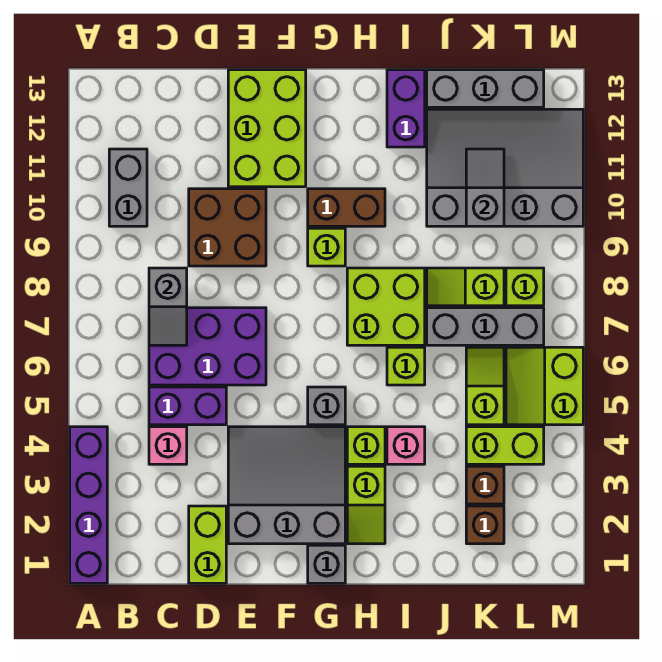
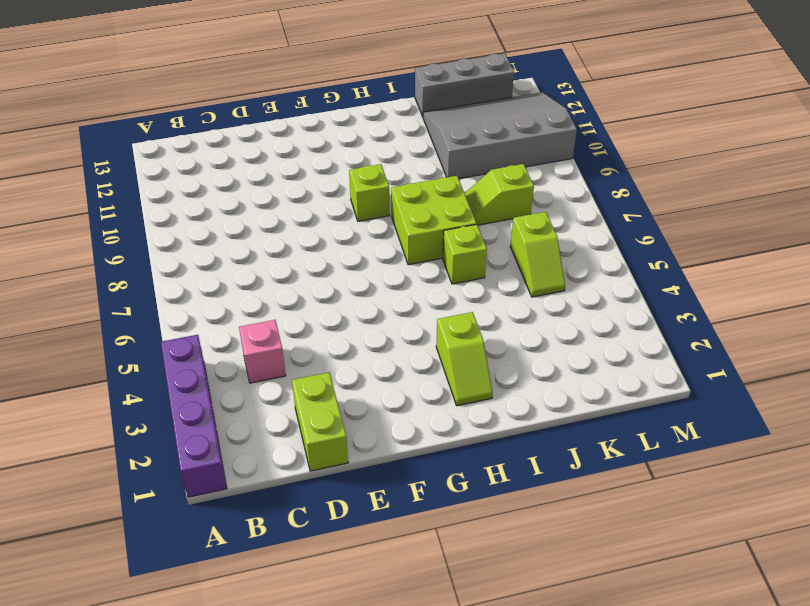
lime 1x2 slope [510,212,565,297] -> lime 1x2 slope turned to [466,347,504,425]
none -> grey 1x2 brick [109,149,147,226]
none -> purple 1x2 brick [149,387,226,425]
none -> purple 2x3 brick [149,308,266,385]
none -> brown 2x2 brick [189,189,266,266]

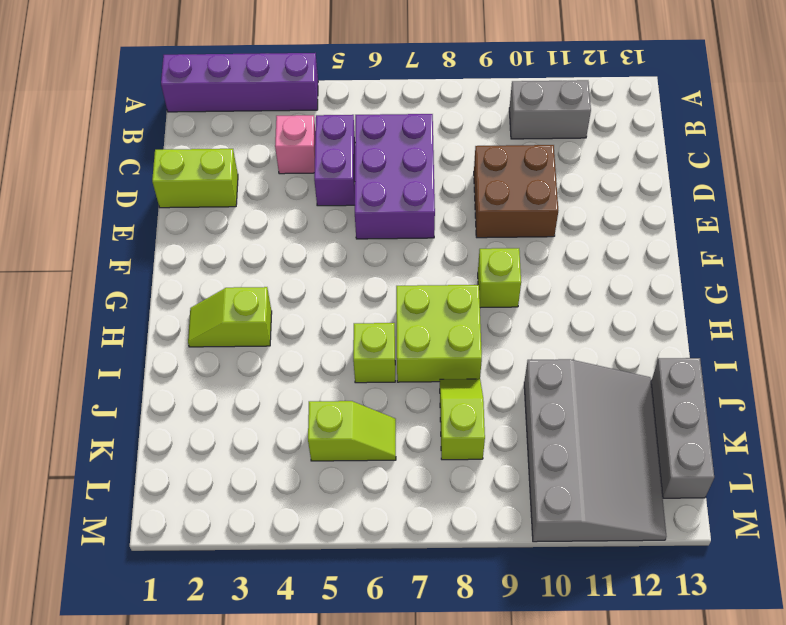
none -> grey 3x3 slope [228,427,345,544]
none -> lime 2x3 brick [228,70,306,187]
none -> grey 1x1 brick [308,545,345,583]
none -> grey 1x1 brick [308,387,345,425]

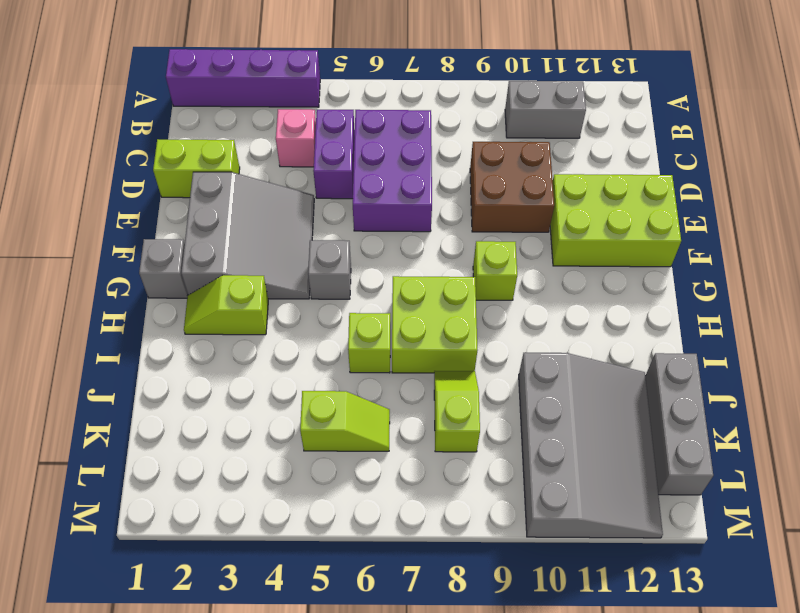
none -> brown 1x2 brick [308,189,385,226]
none -> lime 1x1 brick [347,427,385,464]
none -> pink 1x1 brick [387,427,425,464]
none -> purple 1x2 brick [387,70,425,147]

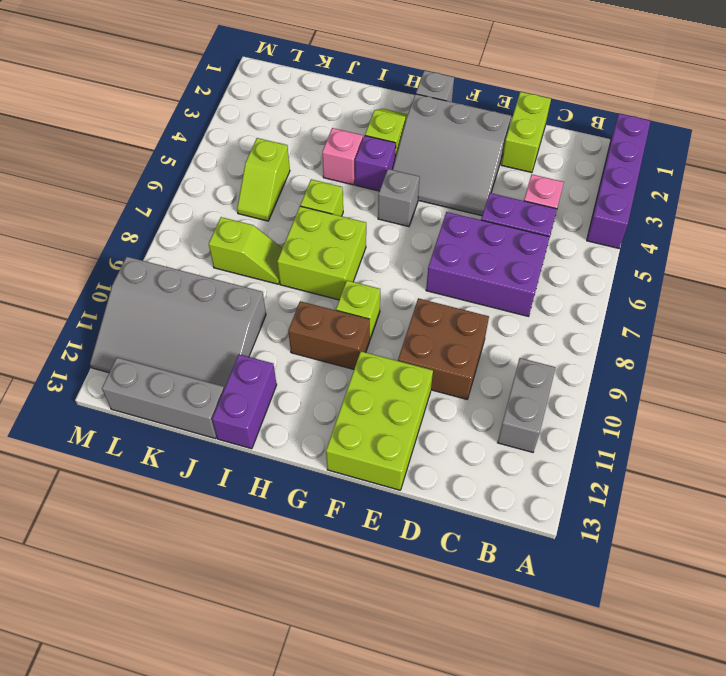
purple 1x1 brick [355,136,396,191] -> lime 1x1 brick [347,427,385,464]
none -> grey 1x3 brick [427,308,544,345]
none -> brown 1x1 brick [466,506,504,544]
none -> brown 1x1 brick [466,466,504,504]
none -> lime 1x2 brick [466,427,544,464]

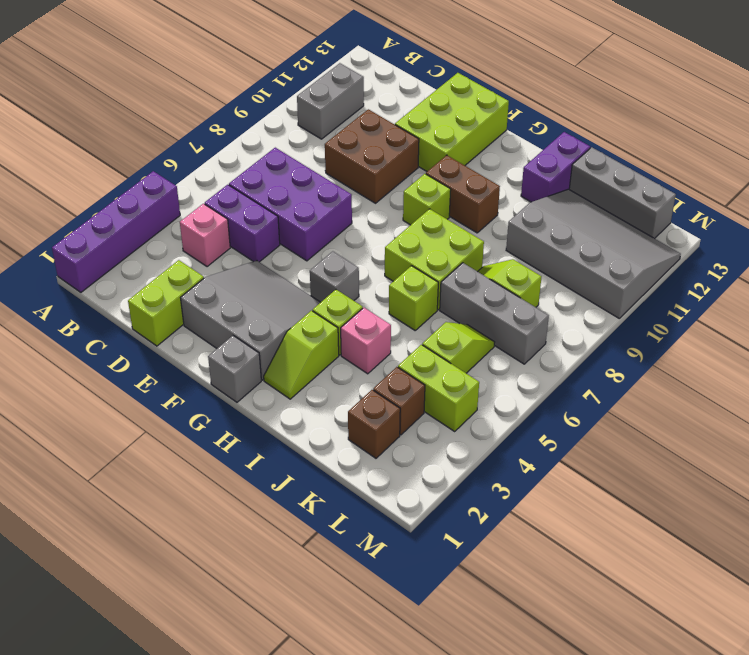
none -> lime 2x2 slope [506,347,583,425]
none -> lime 1x1 brick [506,268,544,306]
none -> grey 1x2 slope [149,268,187,345]
none -> grey 1x2 slope [466,149,504,226]

